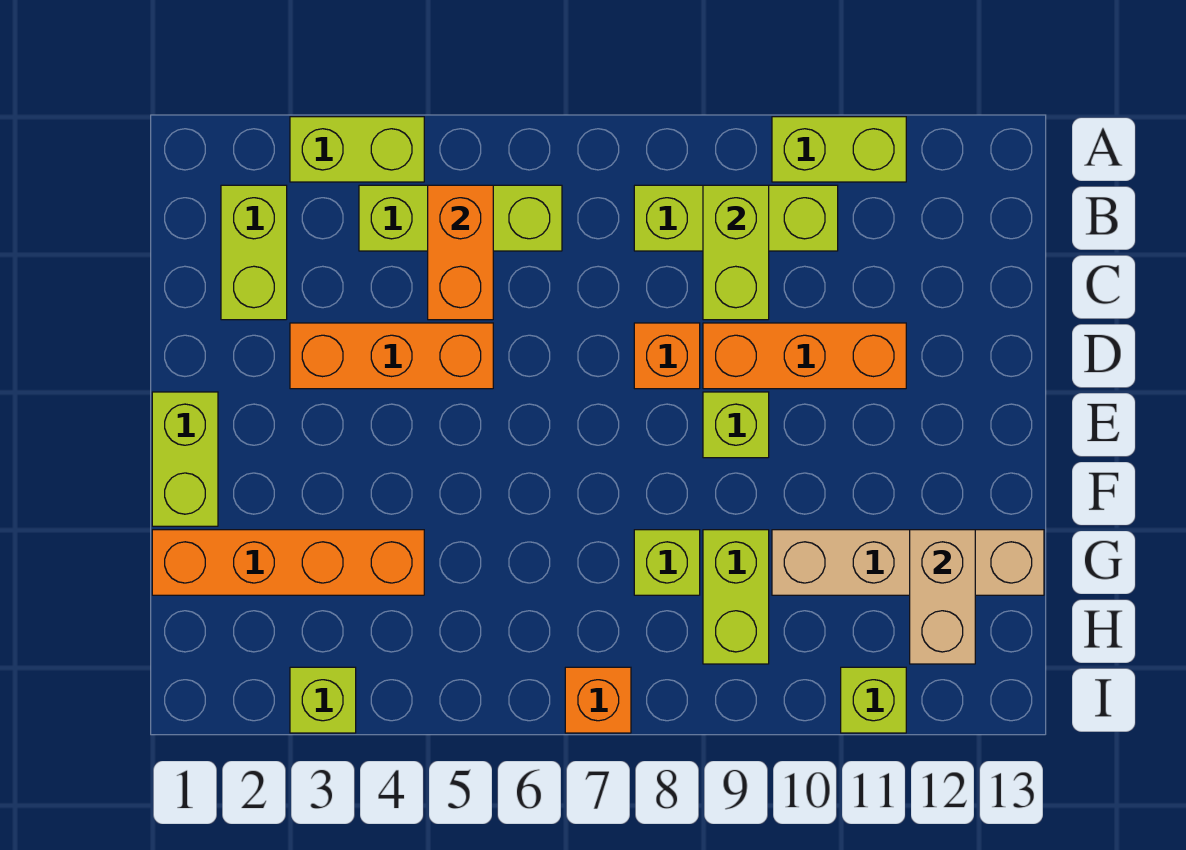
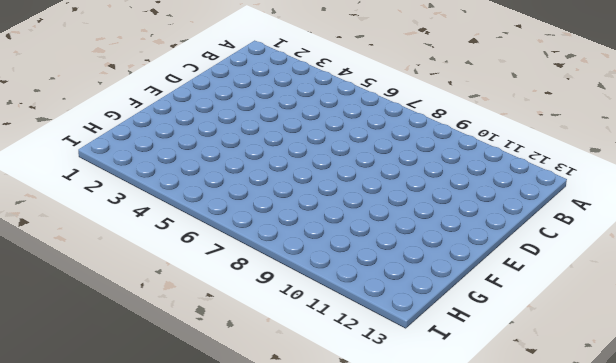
none -> lime 1x2 brick [290,117,424,182]
none -> lime 1x2 brick [772,117,906,182]
none -> lime 1x2 brick [221,185,287,320]

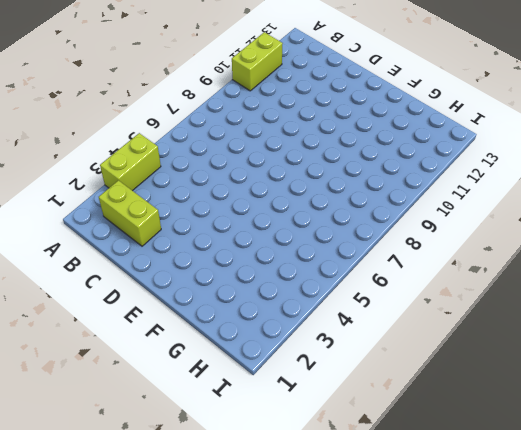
none -> lime 1x3 brick [359,185,562,251]
none -> lime 1x3 brick [634,185,838,251]
none -> orange 1x3 brick [290,323,493,389]

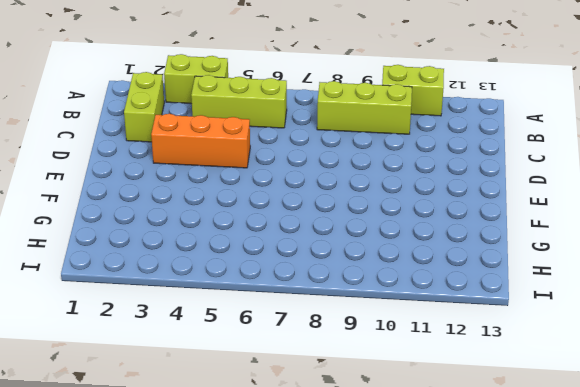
none -> orange 1x1 brick [634,323,700,389]
none -> orange 1x3 brick [703,323,906,389]
none -> lime 1x2 brick [152,392,218,526]

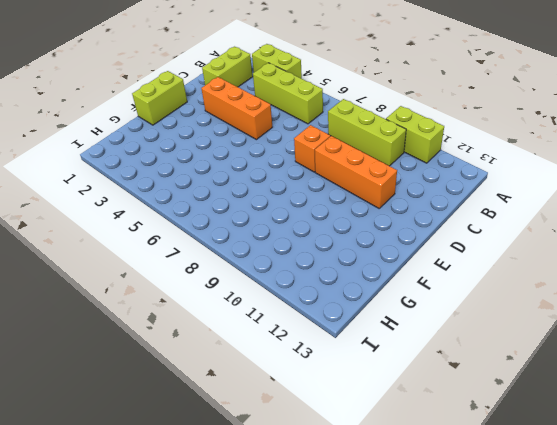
none -> lime 1x1 brick [703,392,769,458]
none -> orange 1x4 brick [152,530,424,595]
none -> lime 1x1 brick [634,530,700,595]

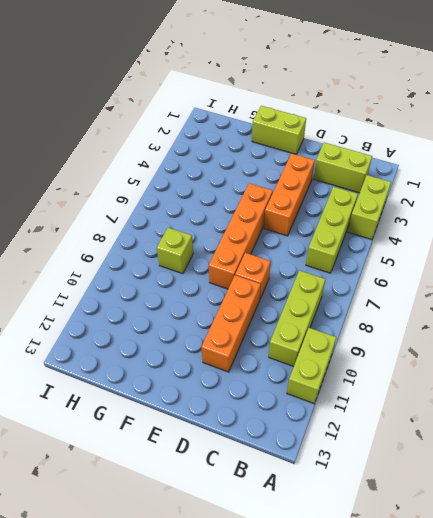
orange 1x4 brick [209,183,273,289] -> orange 1x4 brick moved to [152,530,424,595]
none -> lime 1x1 brick [703,392,769,458]
none -> lime 1x2 brick [703,530,769,664]
none -> tan 1x4 brick [772,530,1044,595]

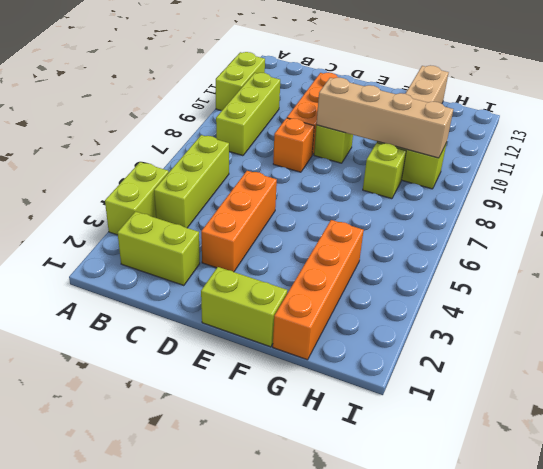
tan 1x4 brick [316,77,453,158] -> none
none -> lime 1x1 brick [290,667,356,733]
none -> orange 1x1 brick [565,667,631,733]
none -> lime 1x1 brick [841,667,906,733]

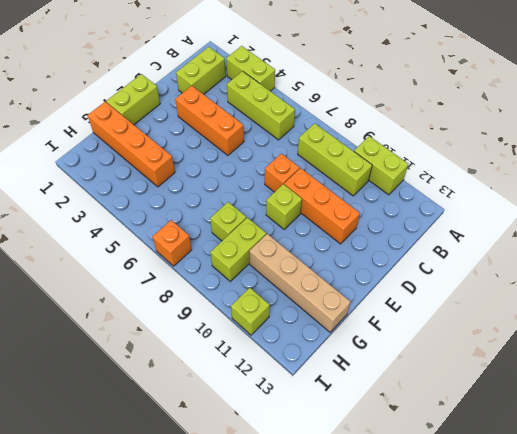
none -> lime 1x1 brick [290,667,356,733]
none -> orange 1x2 brick [428,185,493,320]
none -> lime 1x2 brick [703,185,769,320]

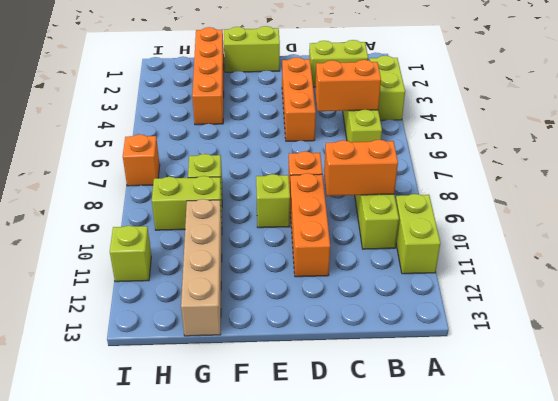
orange 1x2 brick [324,140,398,196] -> lime 1x2 brick [703,185,769,320]
none -> lime 1x1 brick [290,667,356,733]
none -> tan 1x2 brick [910,530,975,664]

